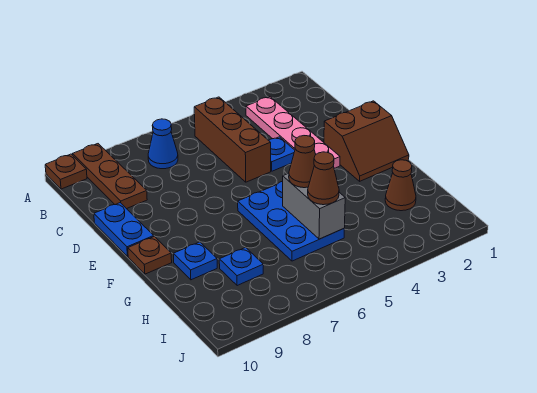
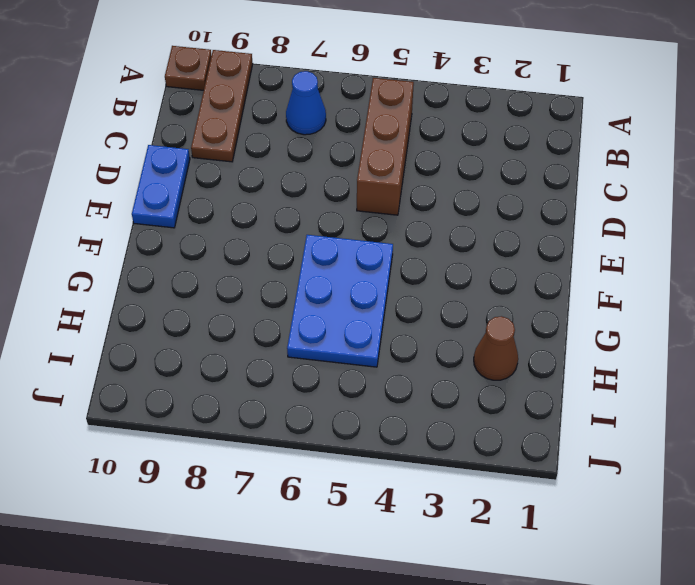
none -> pink 1x4 plate [246,97,340,168]
none -> blue 1x1 plate [269,137,295,171]
none -> brown 2x2 slope [324,101,409,181]

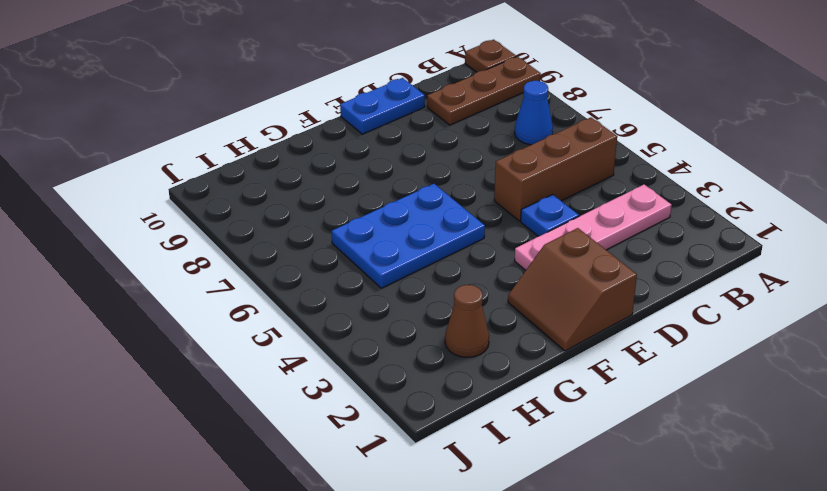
none -> brown 1x1 plate [128,237,172,274]
none -> blue 1x1 plate [174,242,217,280]
none -> blue 1x1 plate [219,247,263,286]

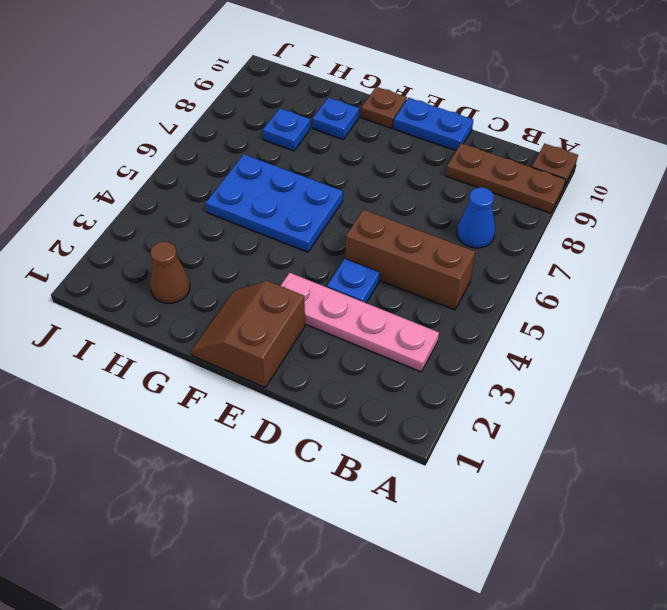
none -> grey 1x2 brick [283,173,345,239]
none -> brown 1x1 cone [289,136,316,188]
none -> brown 1x1 cone [308,152,339,205]

